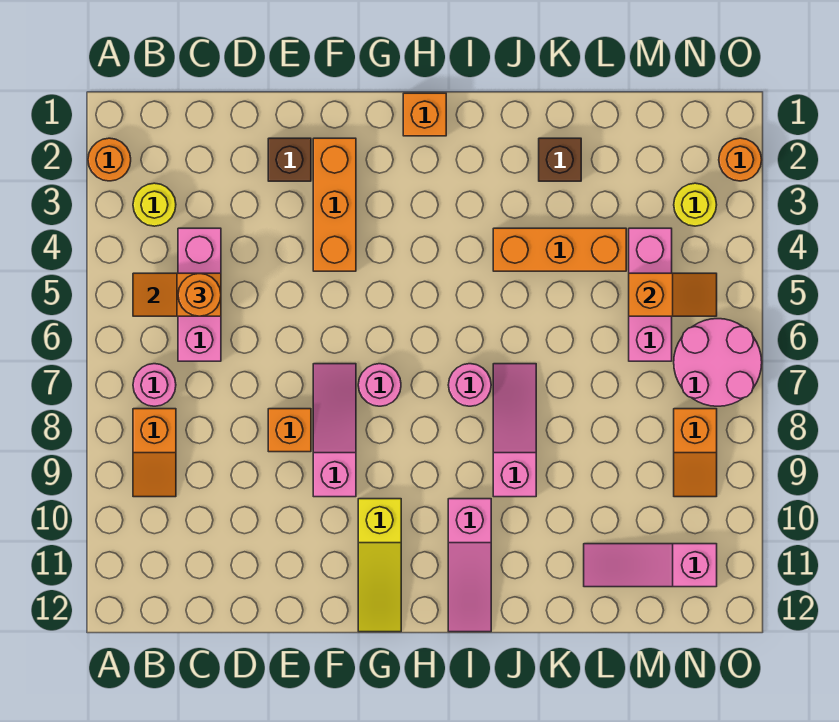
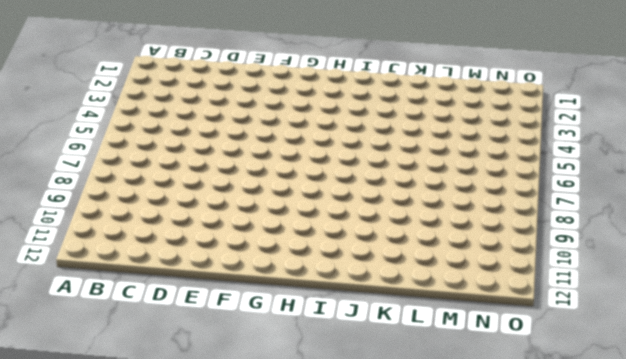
none -> orange 1x1 round brick [88,138,131,181]
none -> yellow 1x1 round brick [133,183,176,226]
none -> pink 1x1 round brick [133,364,176,406]

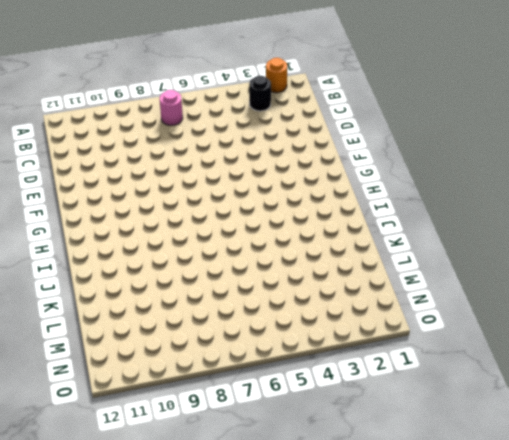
black 1x1 round brick [249,76,271,111] -> yellow 1x1 round brick [133,183,176,226]
none -> orange 1x2 slope [133,409,176,497]
none -> pink 1x3 brick [178,228,221,361]
none -> brown 1x1 brick [268,138,311,181]

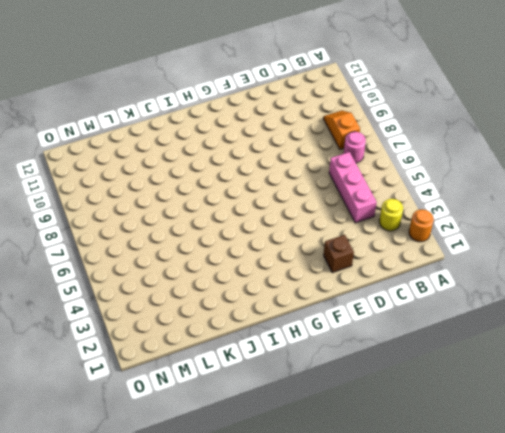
none -> orange 1x1 brick [268,409,311,452]
none -> orange 1x3 brick [313,138,356,271]
none -> pink 1x3 slope [313,364,356,497]

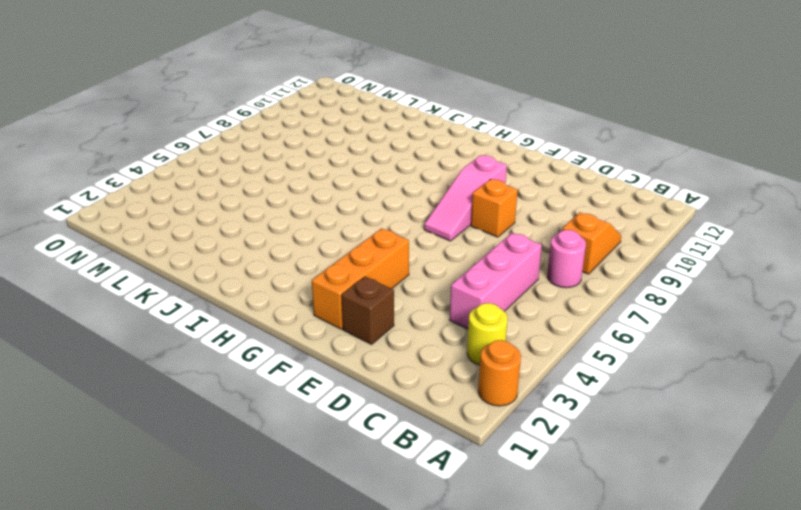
none -> pink 1x1 round brick [358,364,401,406]
none -> yellow 1x3 slope [358,499,401,632]
none -> orange 1x1 brick [403,93,446,136]

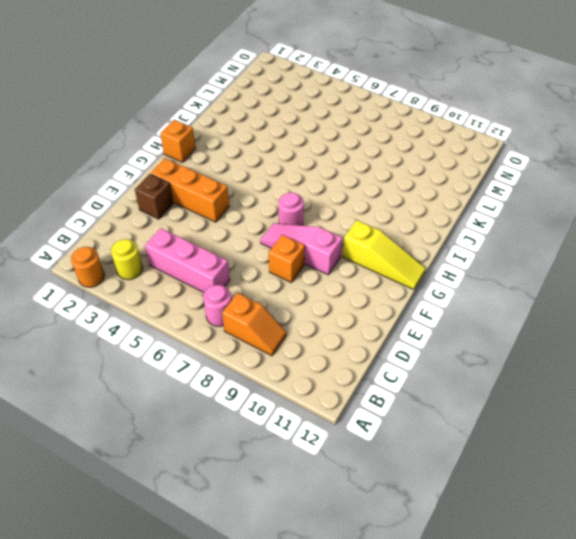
none -> pink 1x1 round brick [448,364,491,406]
none -> pink 1x3 slope [448,499,491,632]
none -> orange 1x3 brick [493,228,626,271]

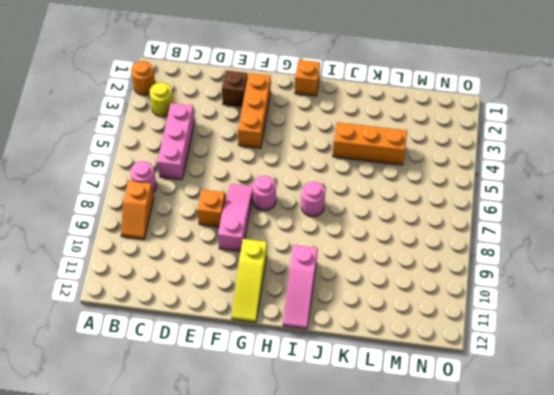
none -> pink 1x3 slope [493,364,536,497]
none -> brown 1x1 brick [539,138,581,181]
none -> pink 1x3 slope [584,544,717,587]

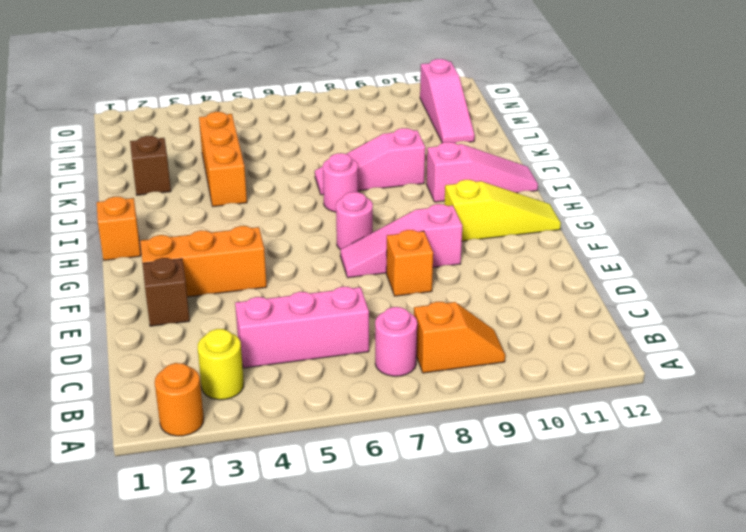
none -> pink 1x3 brick [629,228,672,361]
none -> yellow 1x1 round brick [674,183,717,226]
none -> pink 2x2 round brick [674,319,762,406]

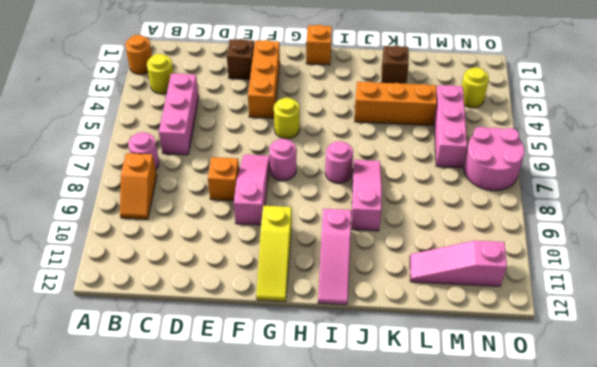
yellow 1x1 round brick [274,98,300,139] -> none
none -> orange 1x2 slope [674,409,717,497]
none -> orange 1x1 round brick [719,138,762,181]
none -> orange 1x2 slope [133,273,221,316]

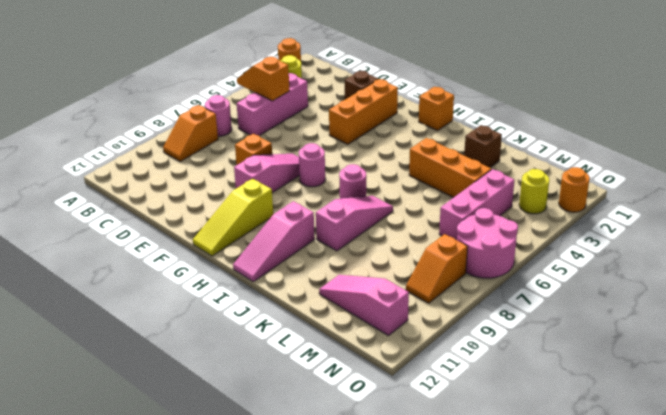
none -> orange 1x2 slope [629,273,717,316]
none -> orange 1x1 round brick [178,273,221,316]

